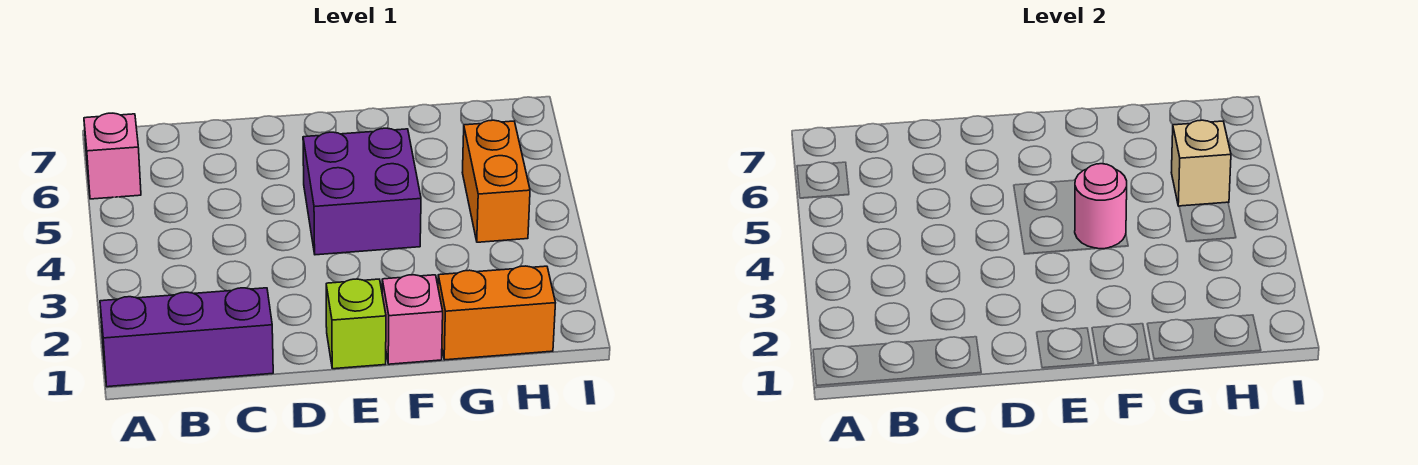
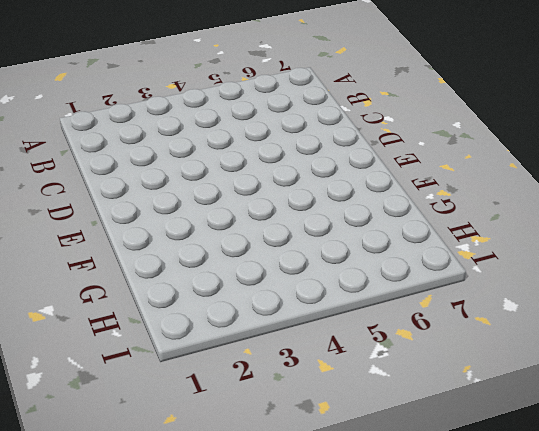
none -> purple 1x3 brick [100,288,273,387]
none -> pink 1x1 brick [84,113,141,199]

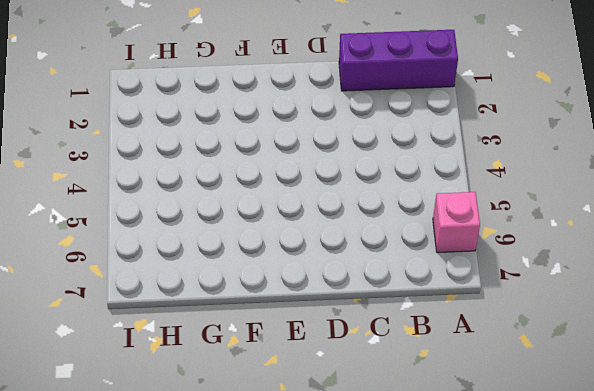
none -> lime 1x1 brick [326,279,386,369]
none -> purple 2x2 brick [303,128,421,255]

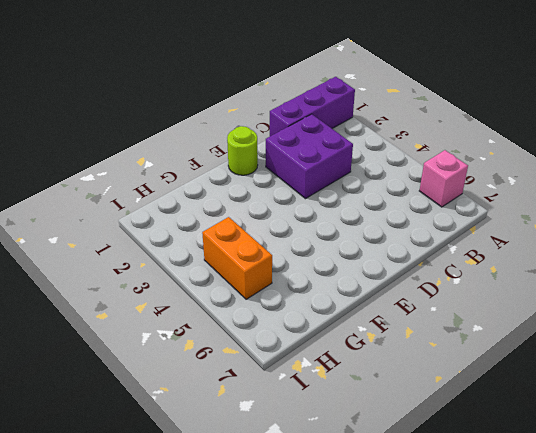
purple 2x2 brick [266,114,353,199] -> purple 2x2 brick moved to [303,128,421,255]
lime 1x1 round brick [227,126,258,175] -> lime 1x1 brick [326,279,386,369]
none -> pink 1x1 brick [382,275,443,364]
none -> orange 1x2 brick [438,266,555,360]

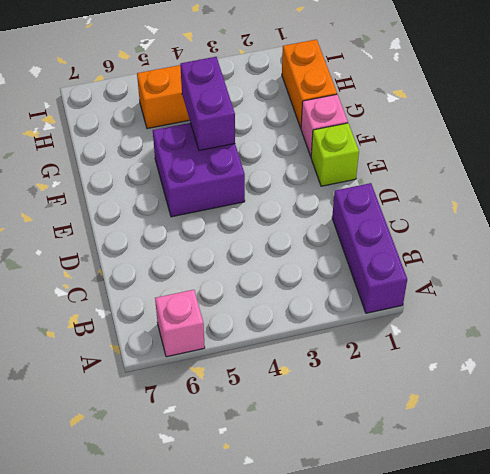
purple 1x2 brick [180,57,235,151] -> pink 1x1 round brick [1075,164,1127,249]
none -> tan 1x1 brick [1171,120,1231,206]

